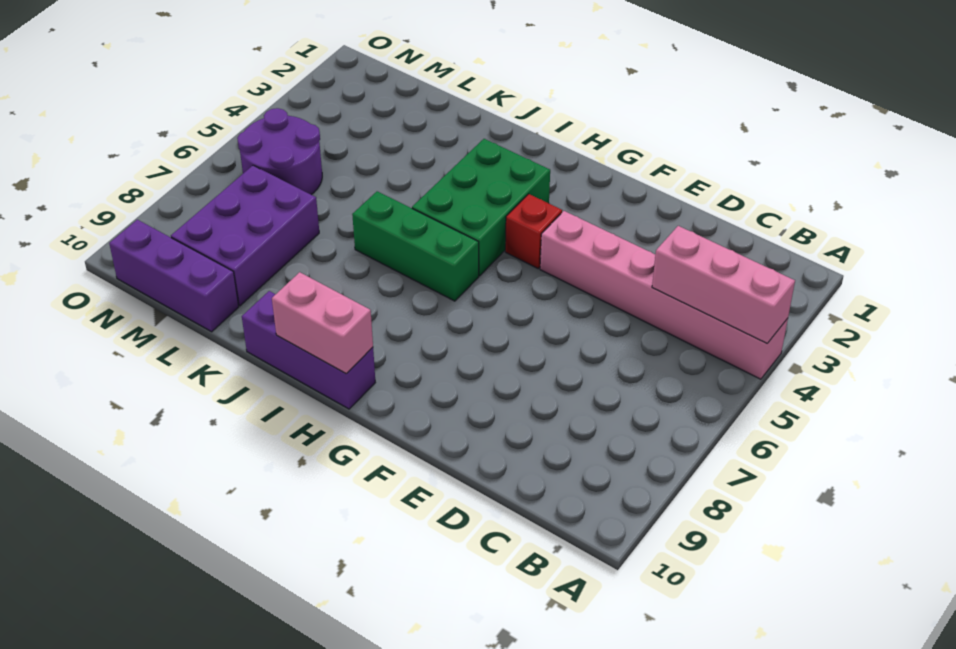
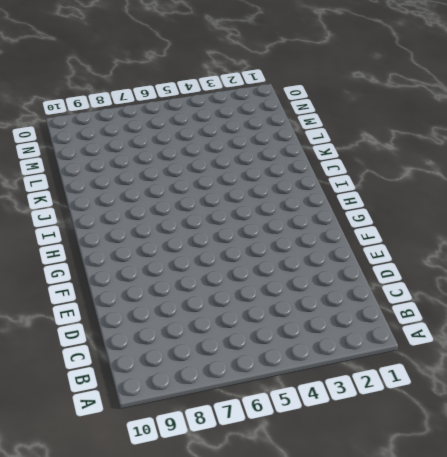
none -> pink 1x6 brick [540,211,788,379]
none -> red 1x1 brick [505,194,562,268]

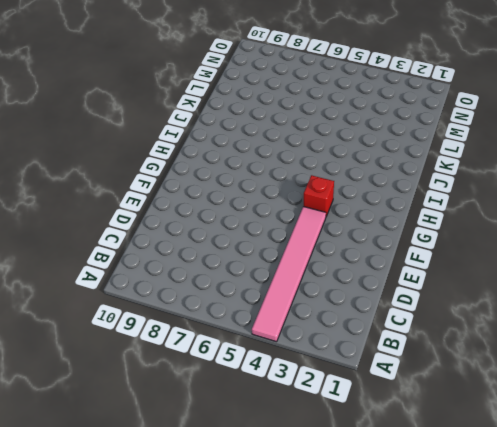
pink 1x6 tile [252,206,326,342] -> pink 1x6 brick [540,211,788,379]
none -> green 2x3 brick [412,139,550,276]
none -> green 1x3 brick [352,191,479,301]

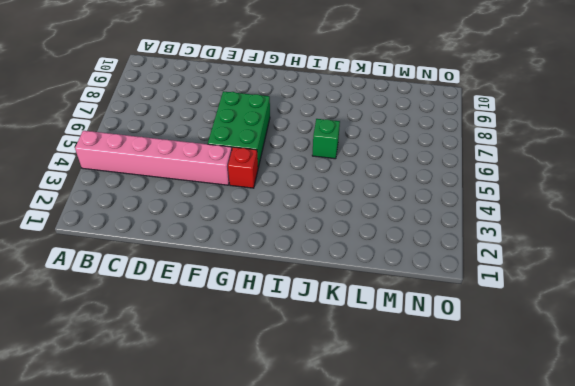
green 2x3 brick [208,91,270,168] -> green 2x3 brick moved to [412,139,550,276]
green 1x1 brick [312,119,340,159] -> green 1x3 brick [352,191,479,301]
none -> purple 1x3 brick [242,291,375,409]
none -> purple 2x3 brick [171,165,319,306]

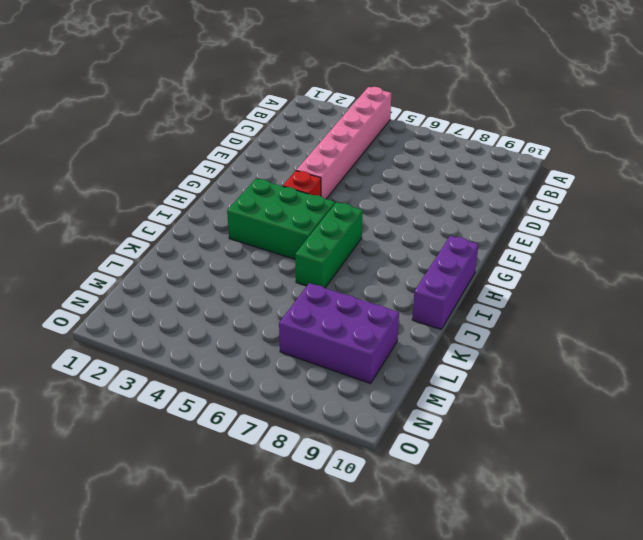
none -> purple 1x3 brick [109,220,239,332]
none -> purple 2x2 round brick [237,108,322,195]

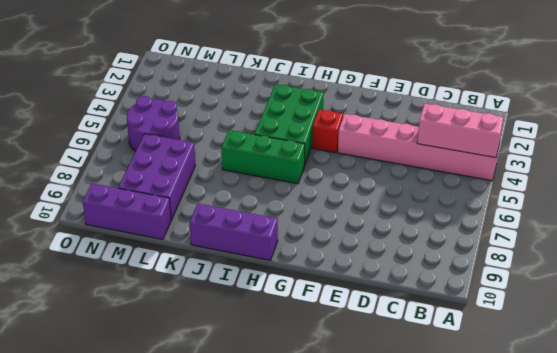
none -> pink 1x2 brick [272,272,373,374]

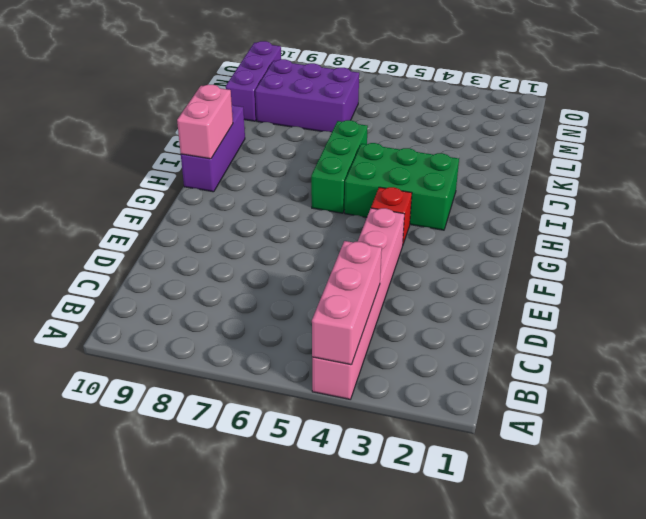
none -> purple 2x2 round brick [237,108,322,195]

